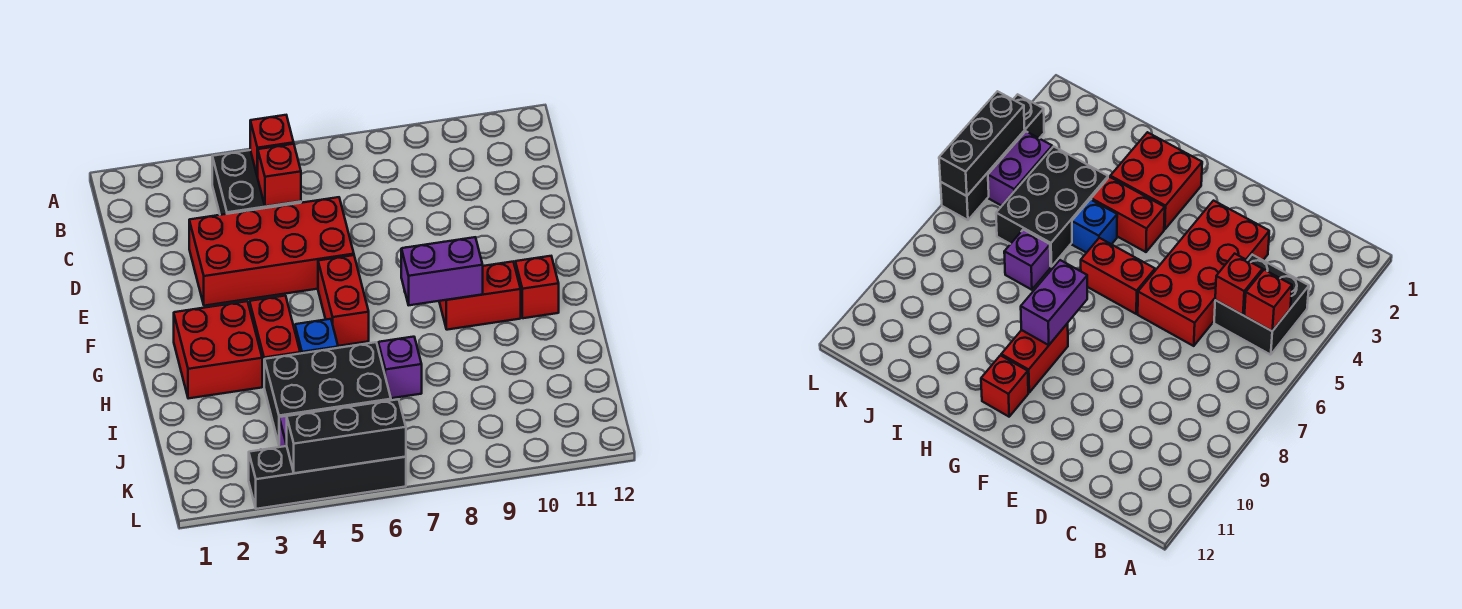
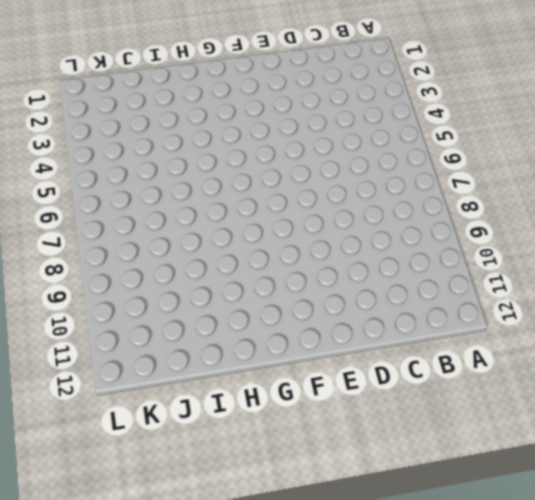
none -> black 2x2 brick [212,150,301,215]
none -> red 2x4 brick [189,197,354,306]
none -> red 1x2 brick [318,255,369,346]

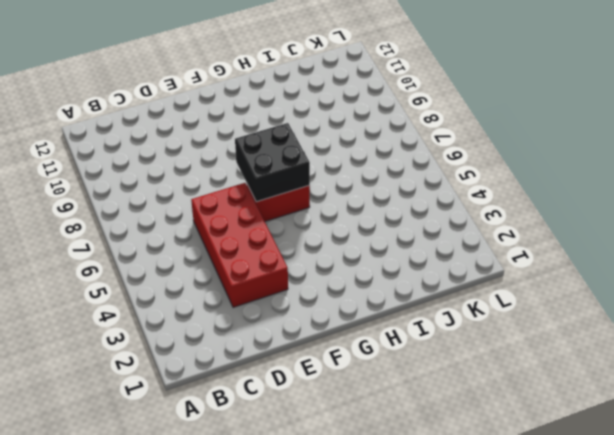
black 2x2 brick [235,123,310,202] -> black 2x2 brick moved to [212,150,301,215]
none -> red 2x2 brick [174,301,262,399]
none -> red 1x2 brick [250,296,300,385]
none -> red 1x2 brick [439,262,521,330]

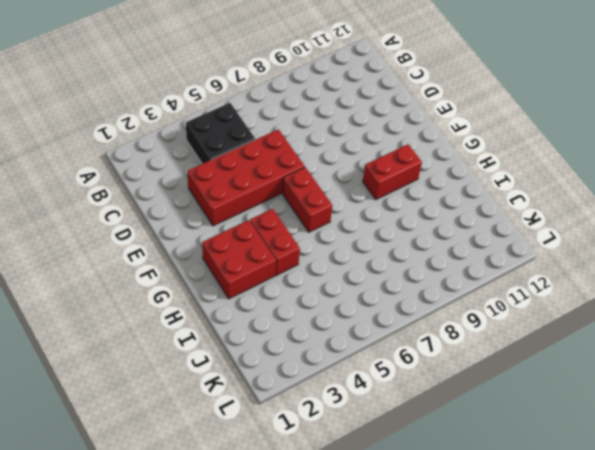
none -> red 1x1 brick [515,256,559,318]
none -> blue 1x1 brick [295,319,338,354]
none -> black 2x3 brick [264,342,391,444]

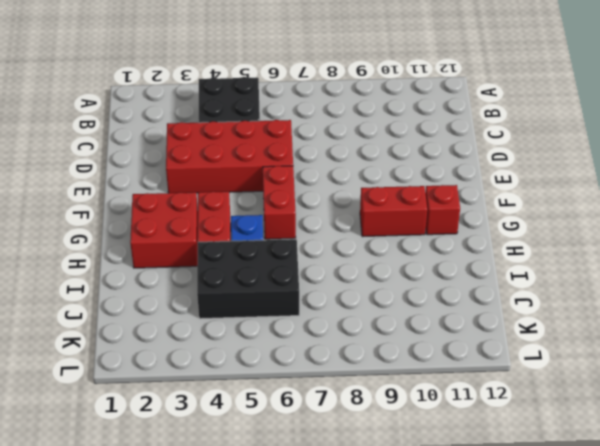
none -> purple 1x1 brick [378,337,422,398]
none -> purple 1x2 brick [988,132,1052,206]
none -> black 1x4 brick [249,446,406,509]

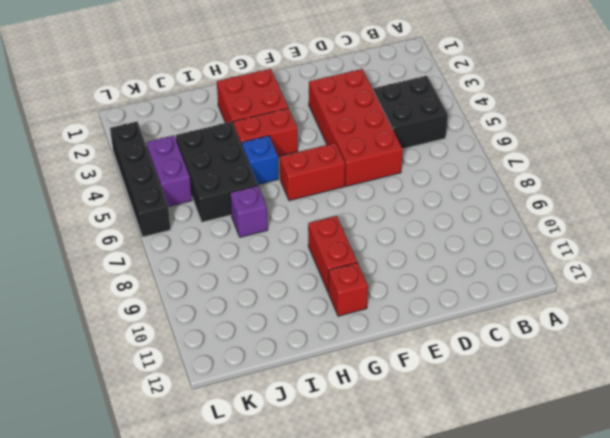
none -> red 1x1 brick [250,115,294,177]
none -> red 1x1 brick [258,144,301,206]
none -> purple 1x2 brick [401,237,483,305]

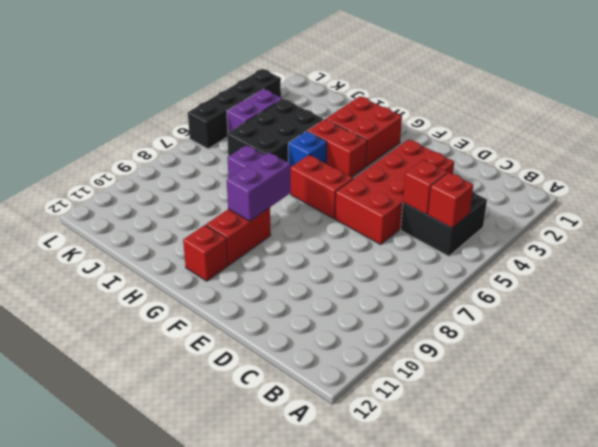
none -> black 1x3 brick [286,399,406,473]

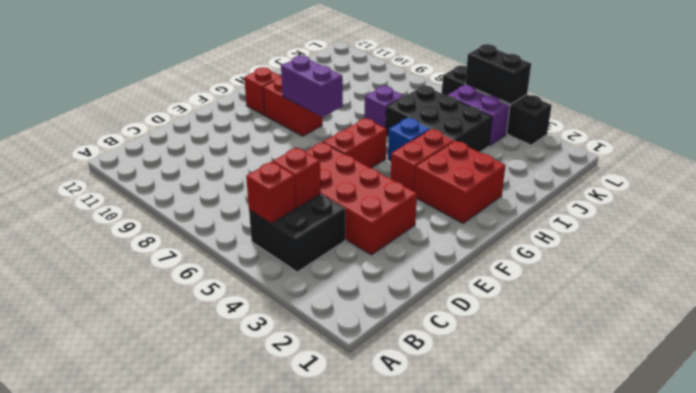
black 1x2 brick [465,44,531,104] -> black 1x3 brick [286,399,406,473]

